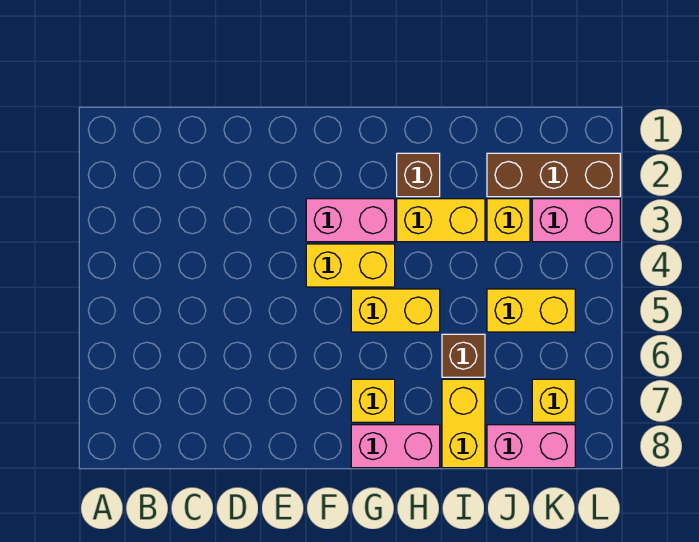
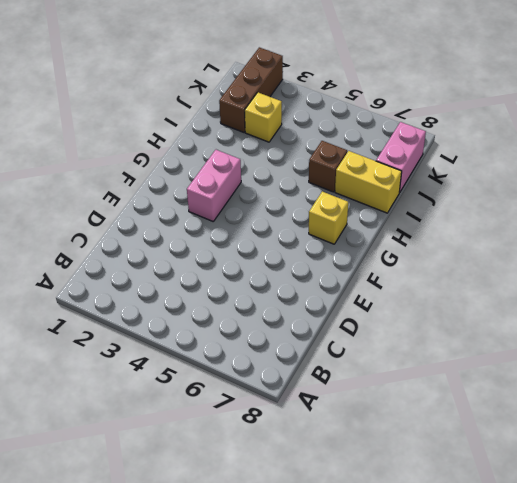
none -> yellow 1x2 brick [306,244,395,287]
none -> yellow 1x2 brick [351,289,440,332]
none -> pink 1x2 brick [351,425,440,468]

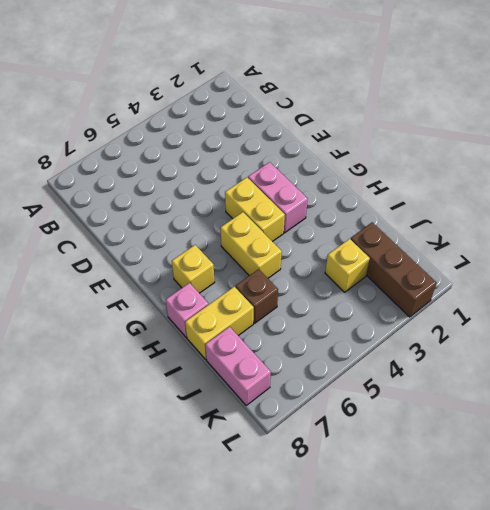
pink 1x1 brick [166,283,208,337] -> pink 1x2 brick [351,425,440,468]
none -> brown 1x1 brick [397,153,440,197]
none -> yellow 1x2 brick [397,199,485,242]
none -> yellow 1x2 brick [487,289,575,332]

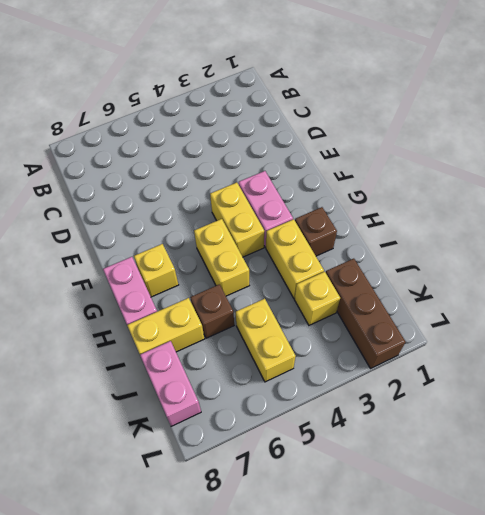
none -> pink 1x2 brick [532,199,620,242]
none -> yellow 1x1 brick [532,379,575,422]

